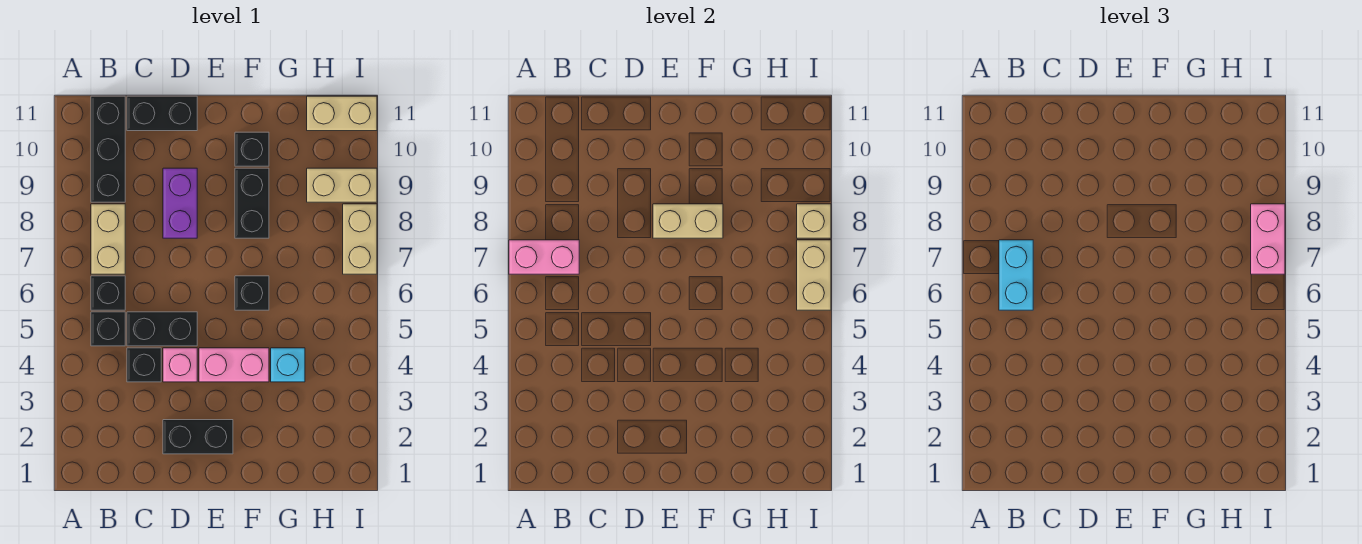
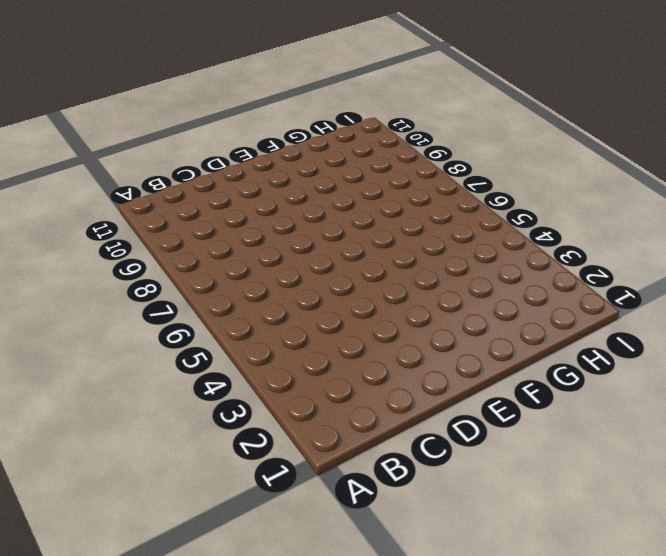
none -> black 1x1 brick [91,312,125,346]
none -> black 1x1 brick [91,276,125,310]
none -> tan 1x2 brick [91,204,125,274]

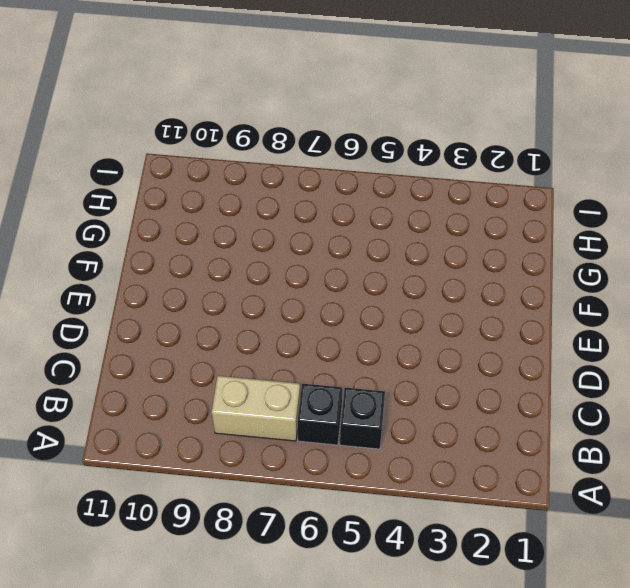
none -> black 1x3 brick [91,96,125,202]
none -> black 1x1 brick [127,348,161,382]
none -> black 1x2 brick [127,312,197,346]

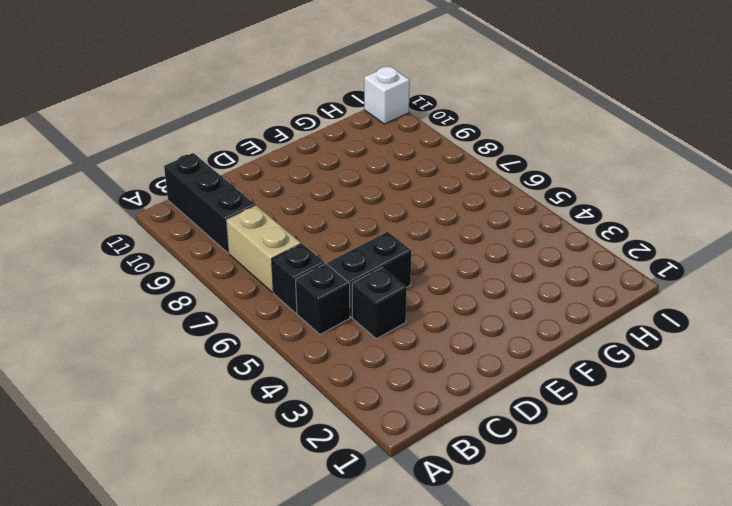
white 1x1 brick [364,66,410,124] -> tan 1x2 brick [307,96,377,131]
none -> black 1x2 brick [127,96,197,131]
none -> black 1x2 brick [163,420,233,454]
none -> pink 1x1 brick [163,348,197,382]

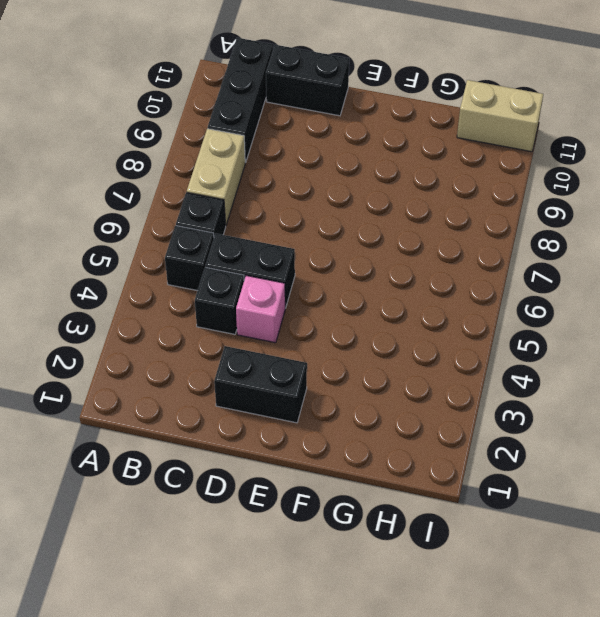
none -> purple 1x2 brick [163,168,197,238]
none -> pink 1x2 brick [199,348,269,382]
none -> black 1x1 brick [235,276,269,310]

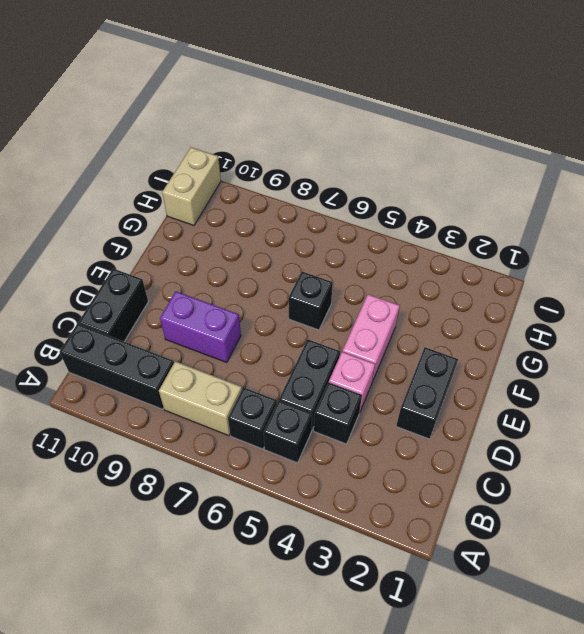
none -> black 1x2 brick [235,168,269,238]
none -> black 1x1 brick [235,132,269,166]
none -> cyan 1x1 brick [271,348,305,382]

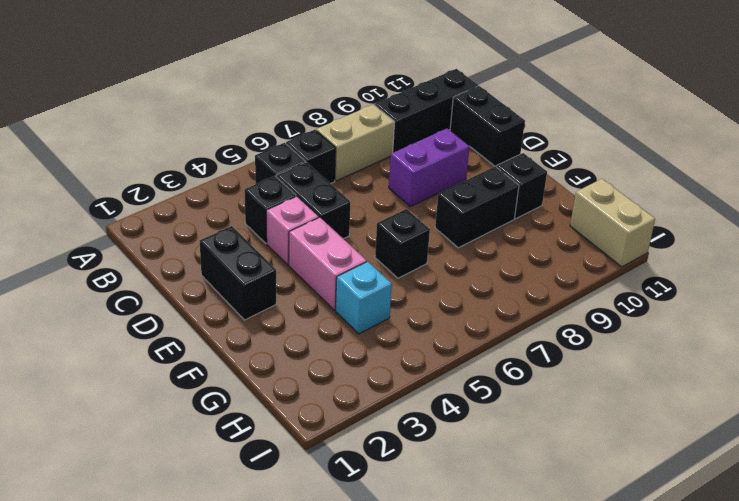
none -> tan 1x2 brick [307,168,377,202]
none -> tan 1x2 brick [343,204,377,274]
none -> pink 1x2 brick [509,240,579,274]

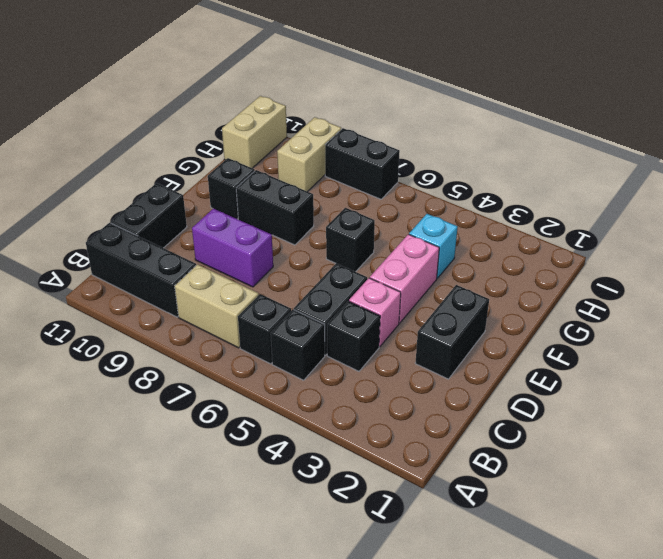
black 1x2 brick [325,128,400,199] -> tan 1x2 brick [343,204,377,274]
none -> pink 1x2 brick [509,240,579,274]
none -> tan 1x2 brick [653,204,723,238]
none -> tan 1x2 brick [797,240,831,310]

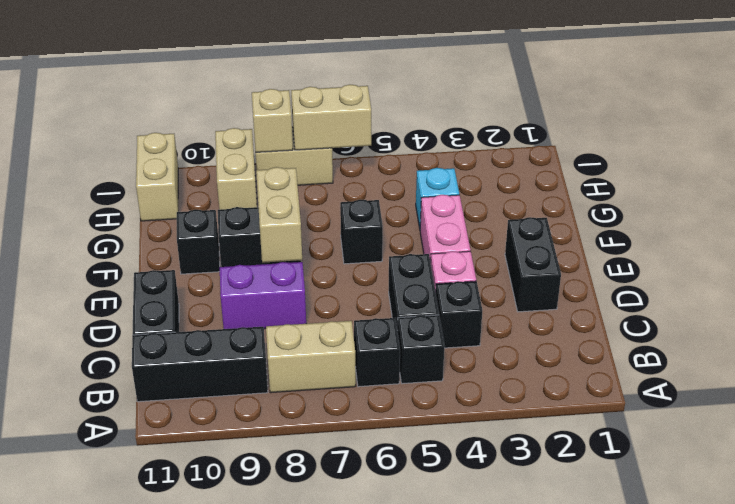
none -> pink 1x2 brick [509,240,579,274]
none -> cyan 1x2 brick [999,240,1033,310]
none -> pink 1x2 brick [1251,204,1285,274]

